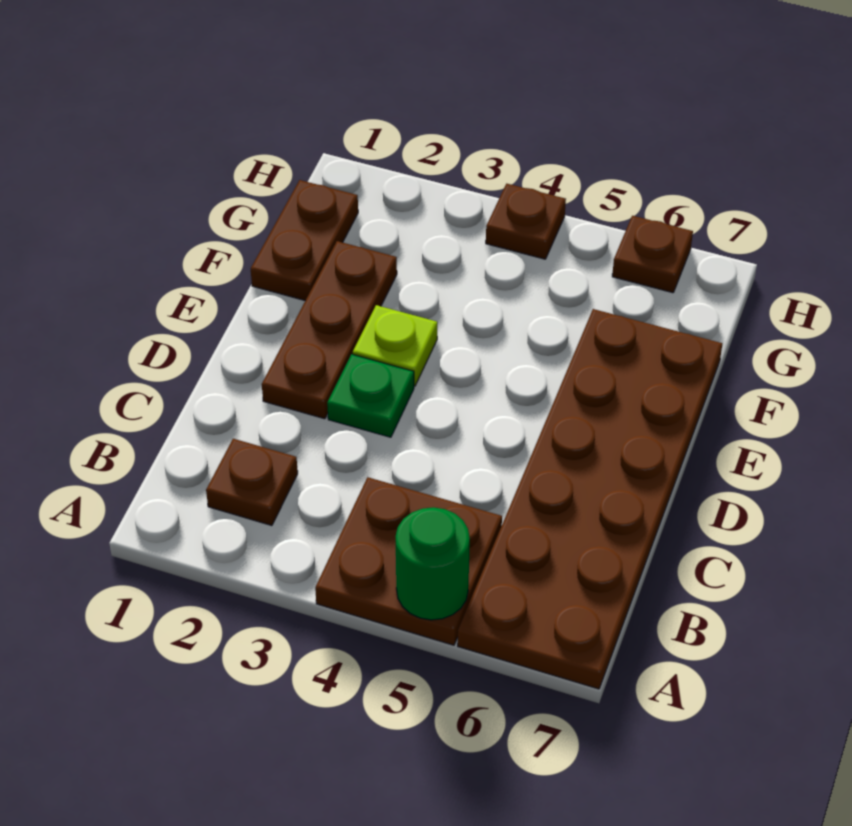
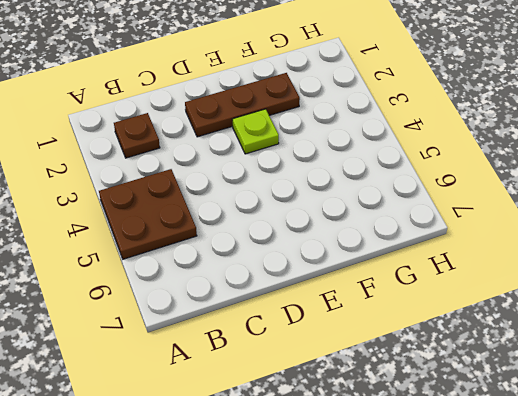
none -> brown 2x6 plate [458,309,722,689]
none -> green 1x1 plate [327,354,414,437]

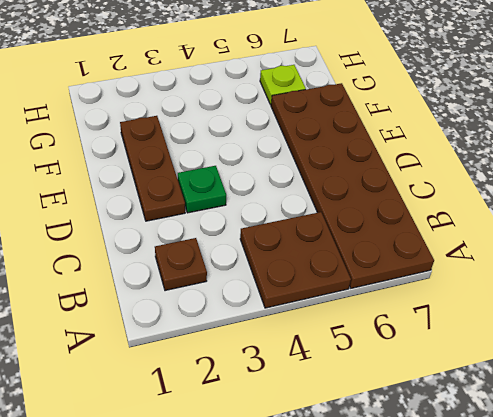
lime 1x1 plate [260,65,306,105] -> lime 1x1 plate moved to [353,305,437,386]
none -> brown 1x2 plate [251,180,358,301]
none -> brown 1x1 plate [486,184,566,259]

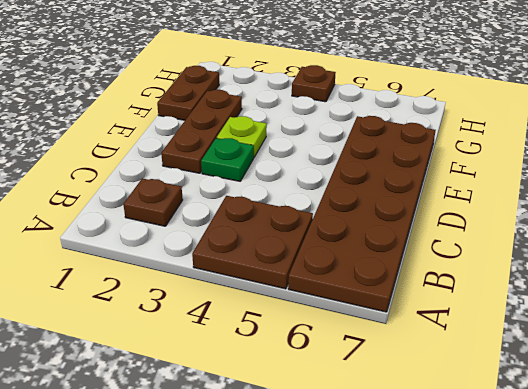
none -> brown 1x1 plate [612,216,693,293]
none -> green 1x1 round brick [396,507,470,620]

